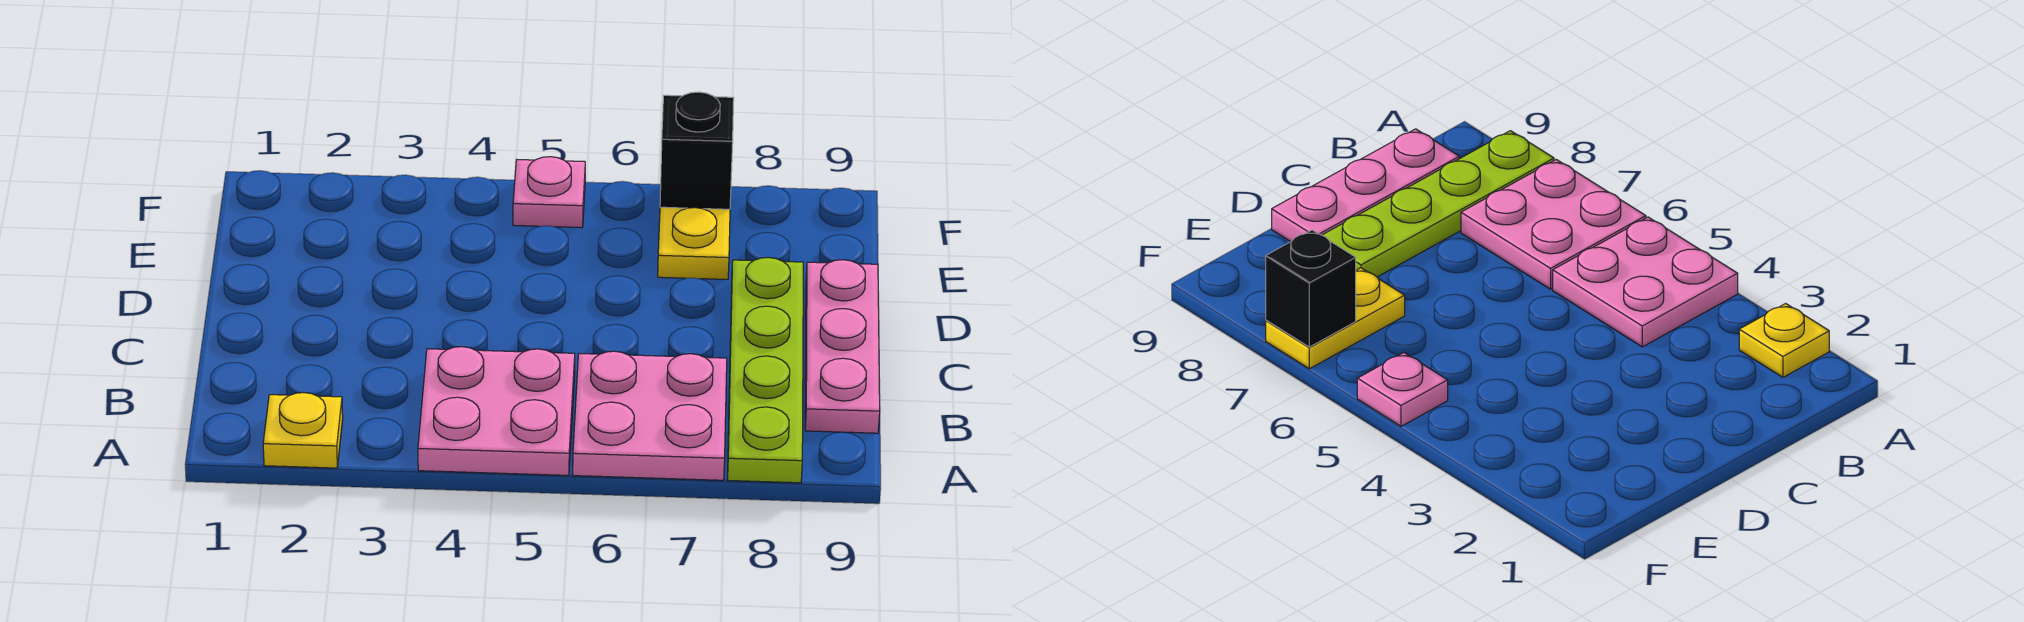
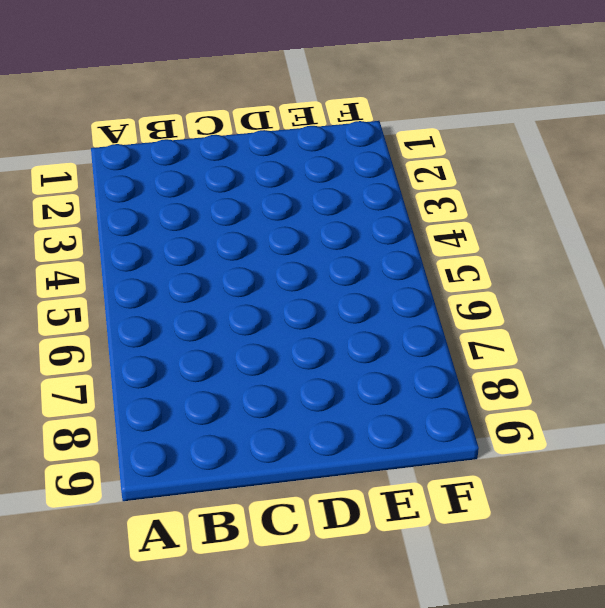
none -> yellow 1x1 plate [263,393,343,468]
none -> pink 2x2 plate [418,347,575,475]

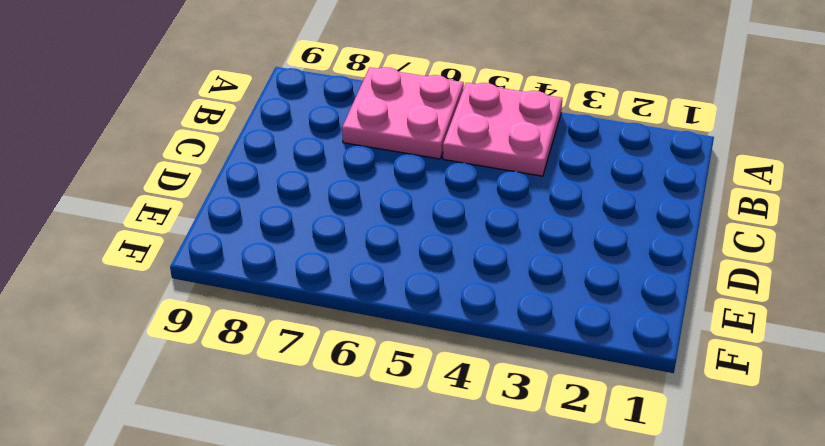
none -> yellow 1x1 plate [263,393,343,468]
none -> lime 1x4 plate [728,257,803,483]

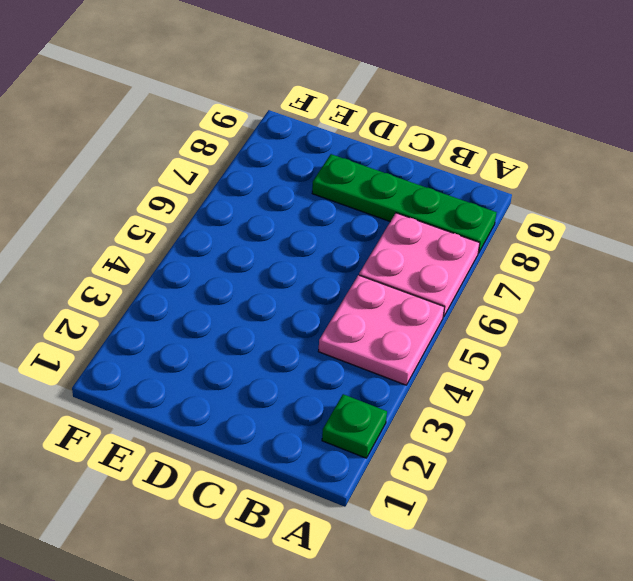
green 1x1 plate [322,394,387,458] -> yellow 1x1 plate [263,393,343,468]
green 1x4 plate [312,154,496,253] -> lime 1x4 plate [728,257,803,483]
none -> pink 1x3 plate [805,260,880,433]
none -> yellow 1x2 plate [658,207,730,279]

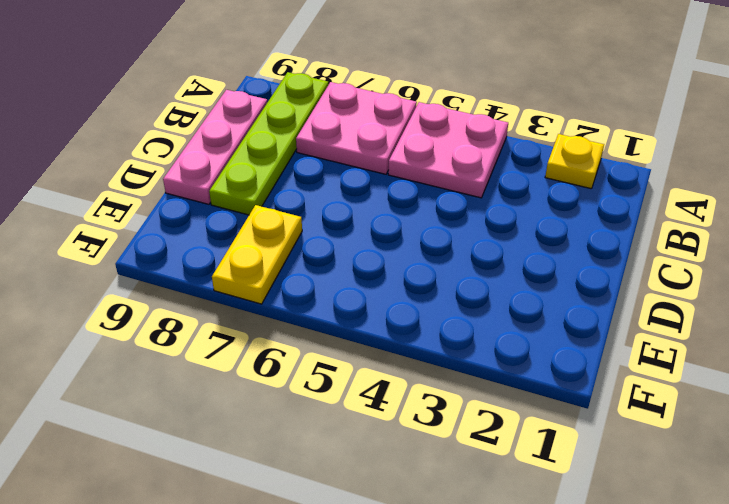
none -> pink 1x1 plate [513,157,585,228]
none -> black 1x1 brick [660,92,734,209]

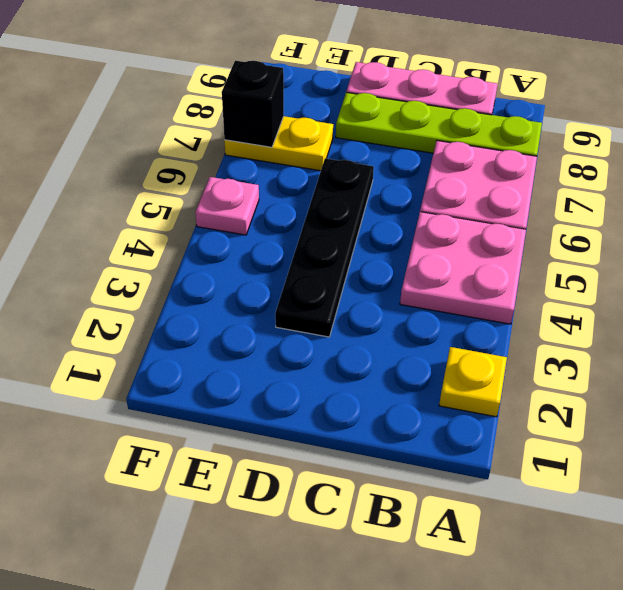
black 1x4 plate [275,158,374,337] -> none

